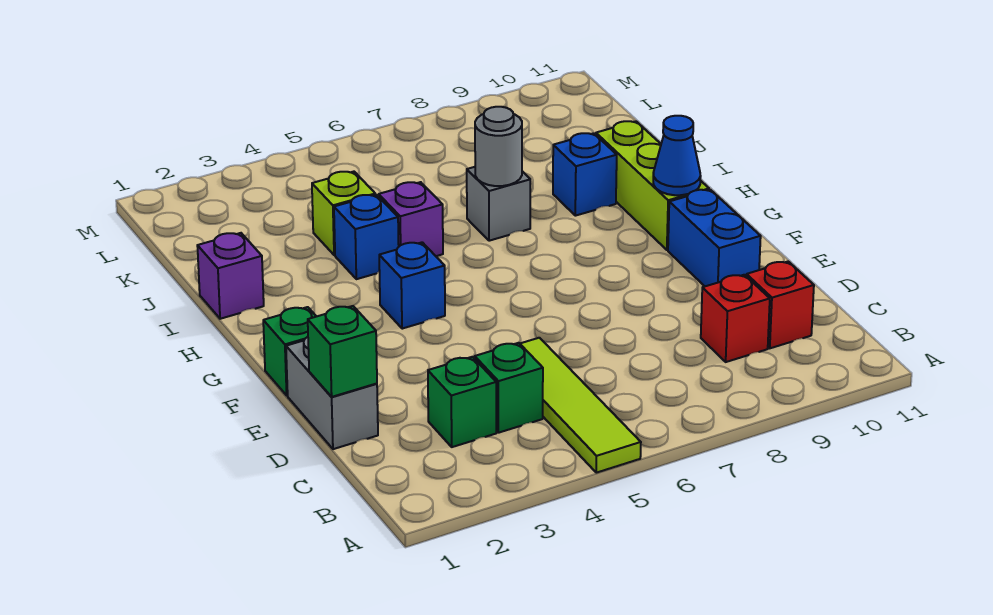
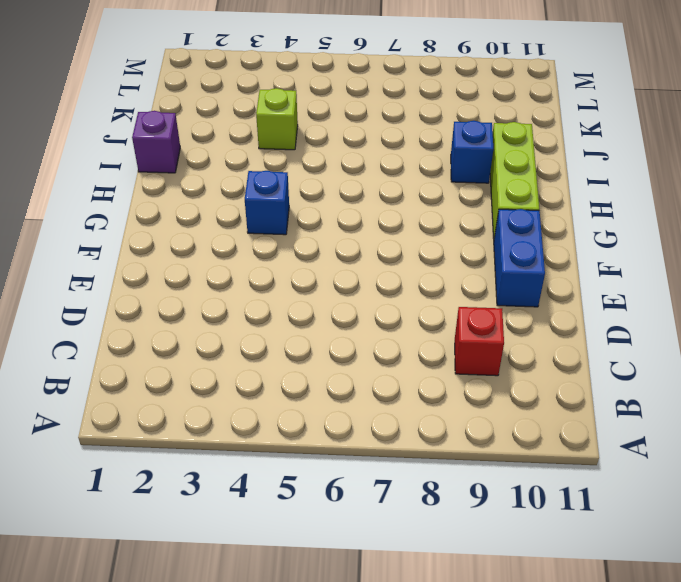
none -> lime 1x4 tile [520,338,641,473]
none -> green 1x1 brick [428,357,496,447]
none -> green 1x1 brick [475,343,543,433]

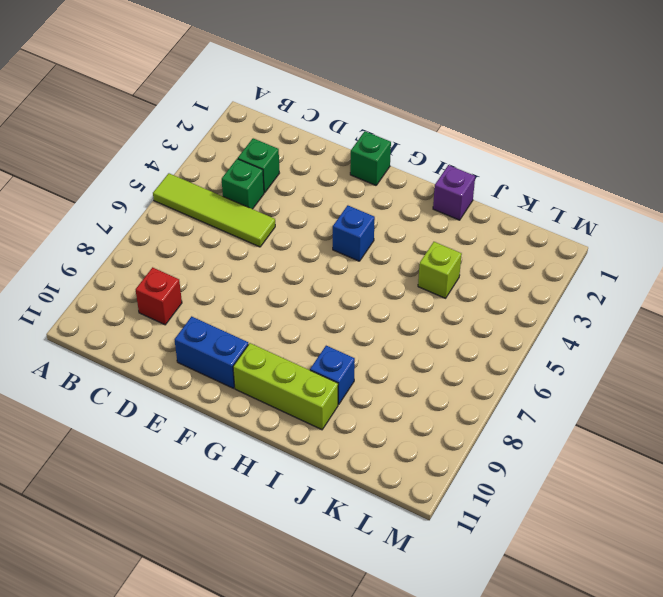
none -> red 1x1 brick [747,262,814,348]
none -> grey 1x2 brick [286,337,378,449]
none -> blue 1x1 brick [334,195,399,279]

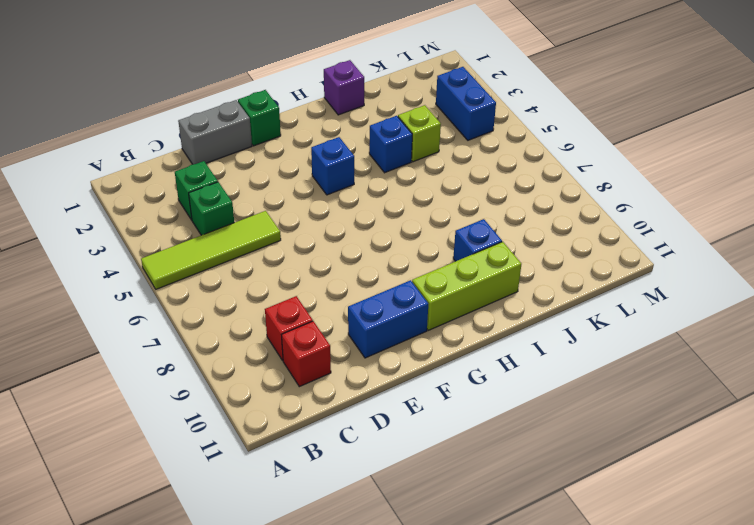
blue 1x2 brick [436,67,496,140] -> none
none -> purple 1x1 brick [379,182,443,256]
none -> grey 1x1 brick [467,167,530,241]
none -> green 1x1 brick [308,306,377,397]

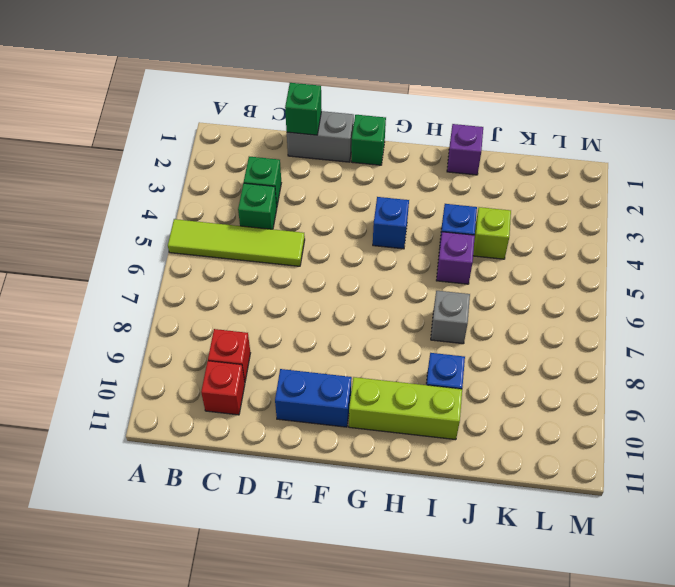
none -> blue 1x1 cone [653,116,701,195]
none -> grey 1x1 round brick [475,107,522,186]

